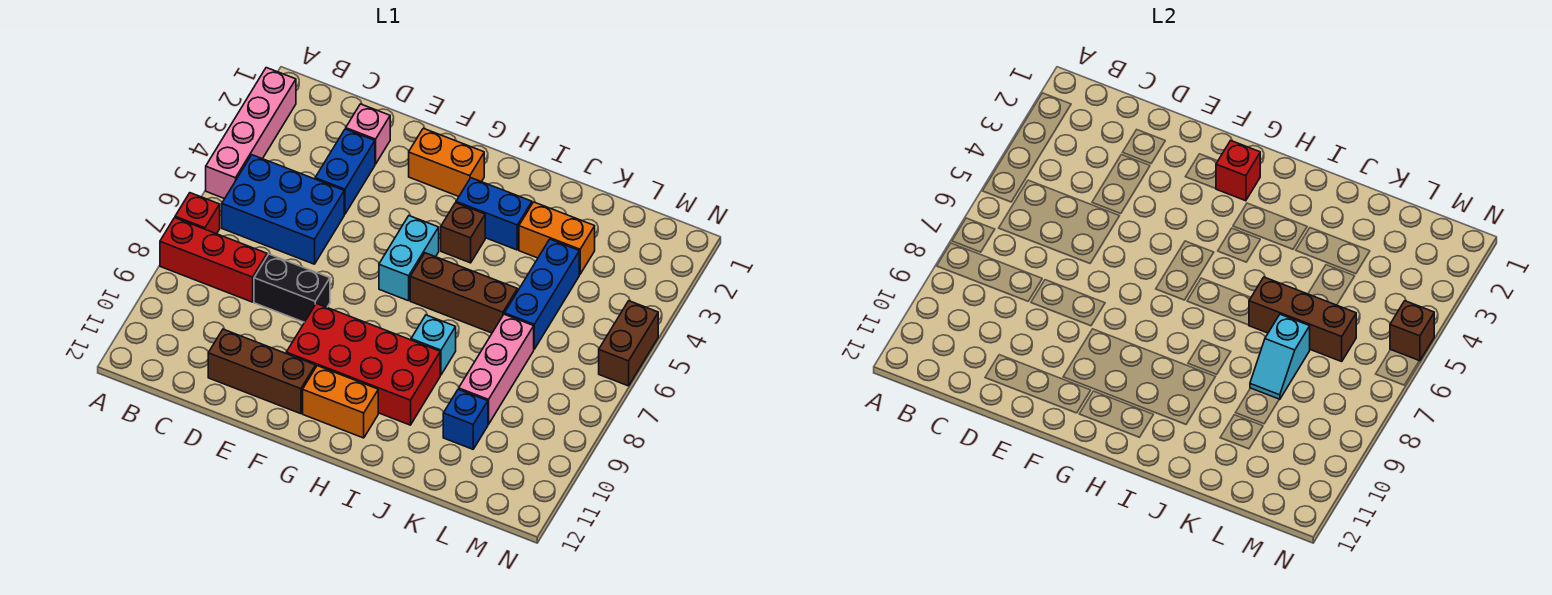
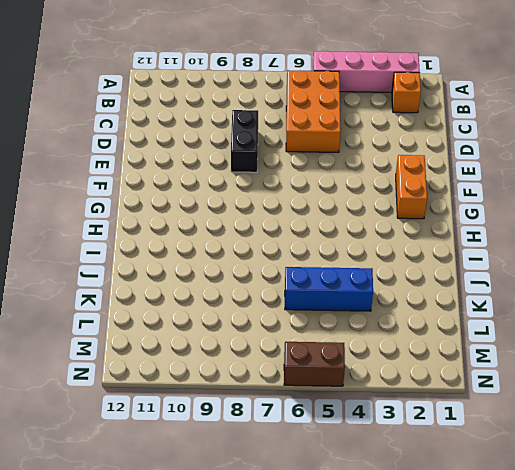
orange 1x1 brick [392,72,421,113] -> none
orange 2x3 brick [286,70,341,152] -> blue 2x3 brick [222,155,344,264]
none -> red 1x1 brick [175,193,220,234]
none -> red 1x3 brick [160,218,267,302]
none -> pink 1x1 brick [346,104,390,164]

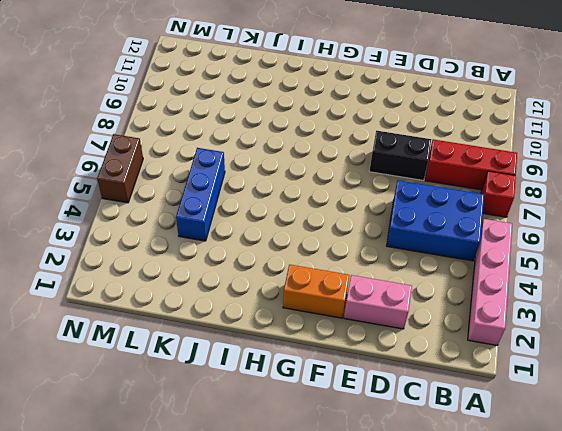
pink 1x2 brick [344,275,412,329] -> pink 1x1 brick [346,104,390,164]
none -> blue 1x2 brick [315,129,375,214]
none -> brown 1x3 brick [208,329,316,414]
none -> red 2x4 brick [286,303,440,425]

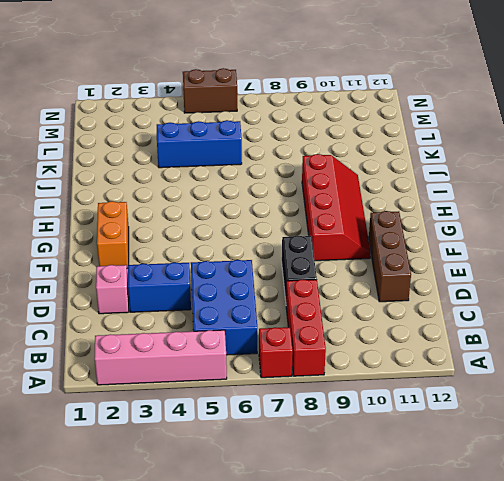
red 2x4 slope [302,154,371,261] -> red 2x4 brick [286,303,440,425]
none -> cyan 1x2 brick [379,216,439,301]
none -> orange 1x2 brick [303,366,378,438]
none -> blue 1x2 brick [456,178,532,250]

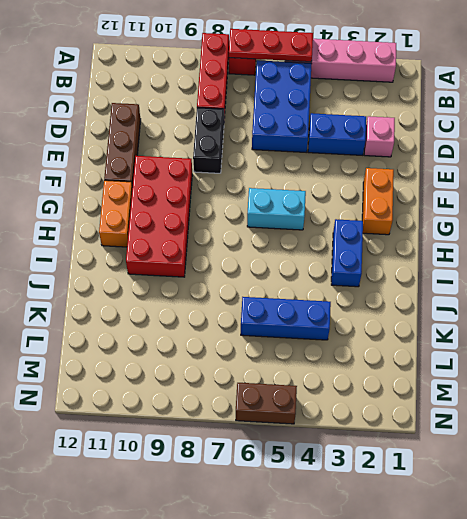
red 1x3 plate [229,29,313,62] -> none
none -> brown 1x1 brick [441,203,485,263]
none -> brown 1x3 brick [410,253,518,333]
none -> cyan 1x1 brick [411,315,456,375]

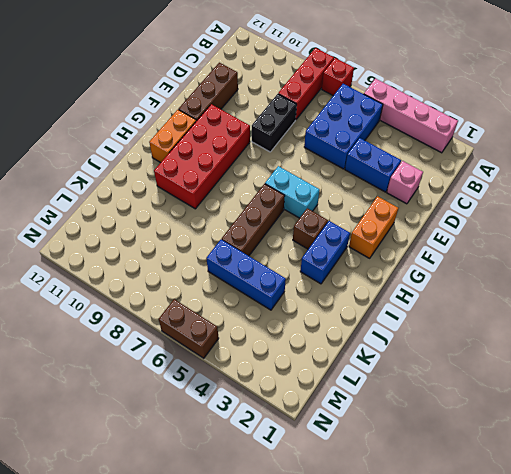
none -> cyan 1x1 brick [411,315,456,375]
none -> orange 1x2 brick [519,202,595,274]
none -> pink 1x3 brick [459,314,534,424]

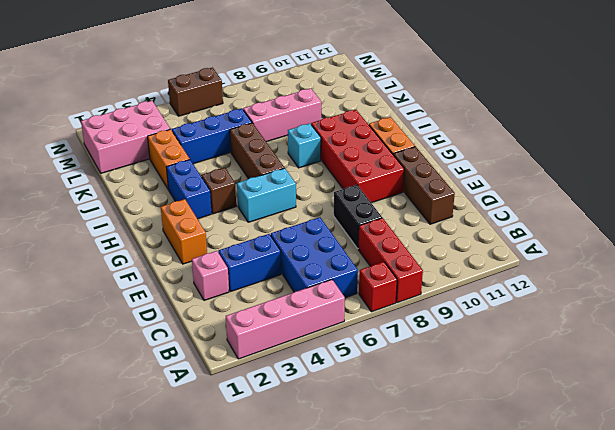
pink 2x3 brick [81,101,170,173] -> none
none -> blue 1x1 brick [443,389,488,449]
none -> red 1x1 brick [1216,141,1260,201]
none -> brown 1x3 brick [1249,277,1356,361]

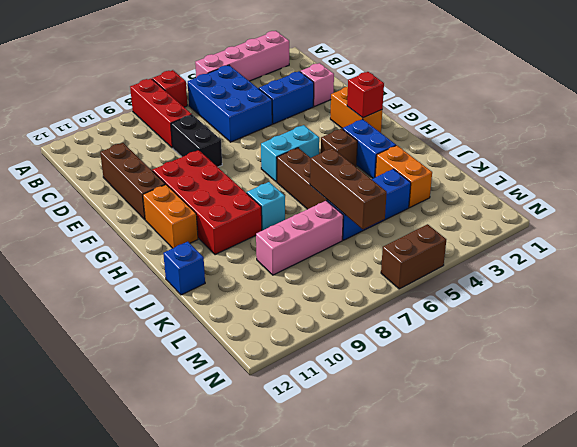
blue 1x1 brick [163,242,205,295] -> blue 1x1 brick moved to [443,389,488,449]
none -> cyan 1x2 slope [1250,314,1310,399]
none -> brown 1x1 brick [1390,301,1434,361]

